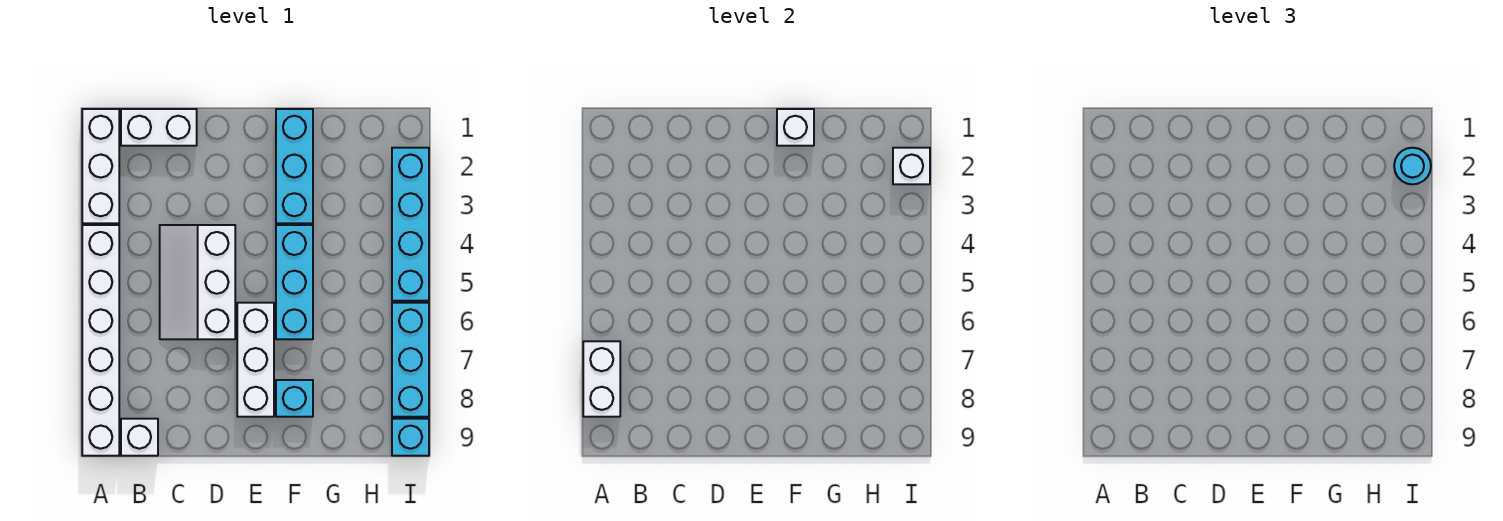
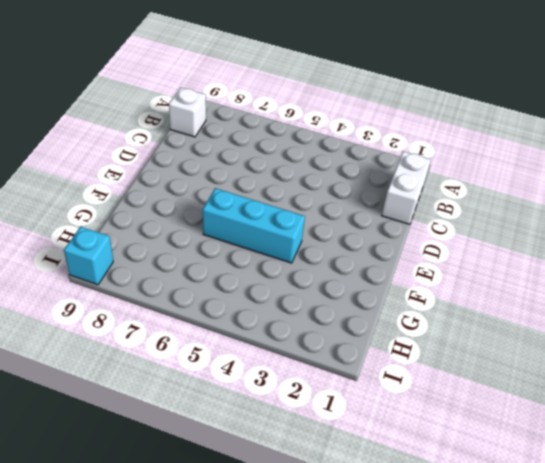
none -> white 1x3 brick [82,109,119,223]
none -> white 1x6 brick [82,225,119,456]
none -> white 2x3 slope [160,225,235,339]

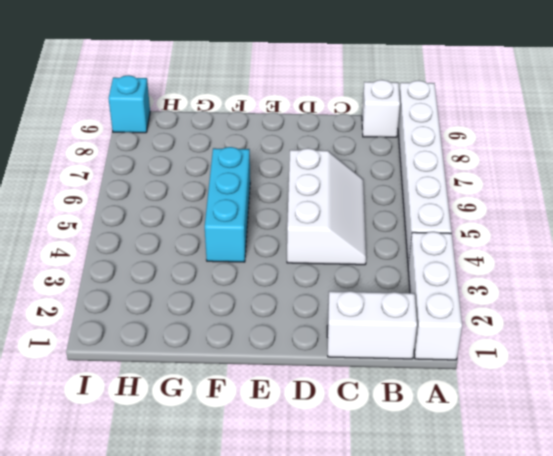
none -> white 1x3 brick [237,303,274,417]
none -> cyan 1x3 brick [276,109,313,223]
none -> cyan 1x1 brick [276,380,313,417]

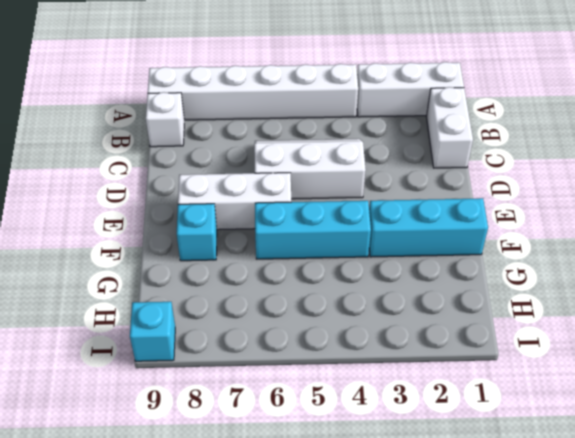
none -> cyan 1x4 brick [392,148,429,301]
none -> cyan 1x3 brick [392,303,429,417]
none -> white 1x2 brick [583,341,620,417]

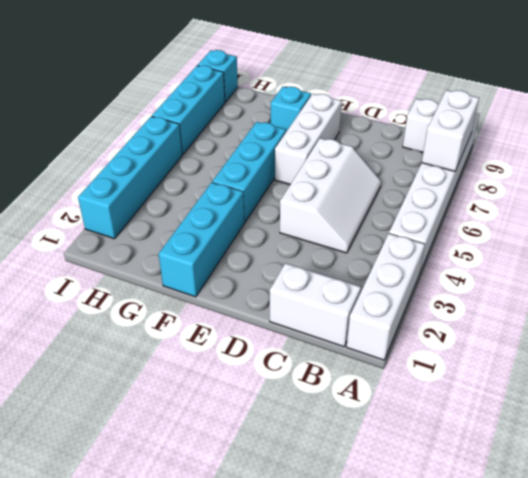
none -> white 1x1 brick [777,109,814,146]
none -> white 1x1 brick [893,148,930,184]
none -> cyan 1x1 round brick [1394,148,1431,184]

